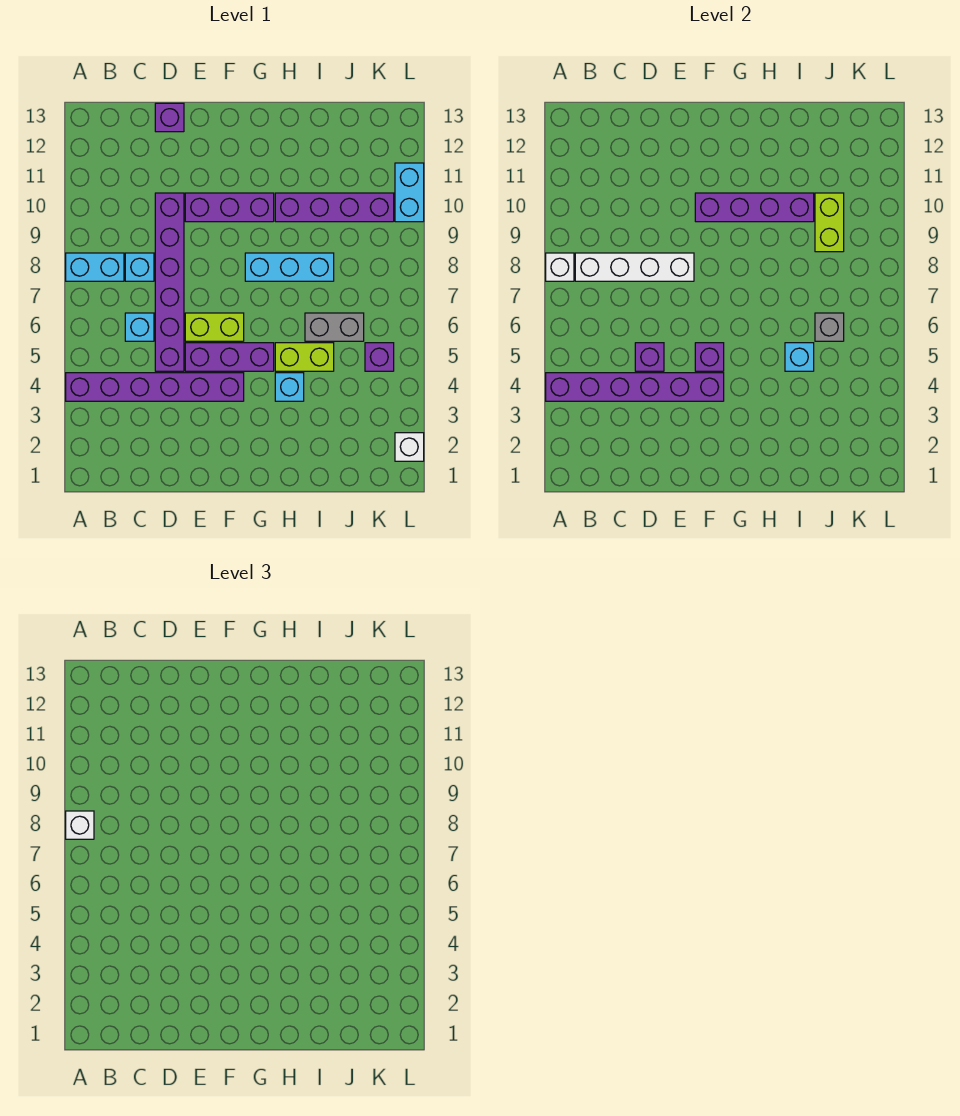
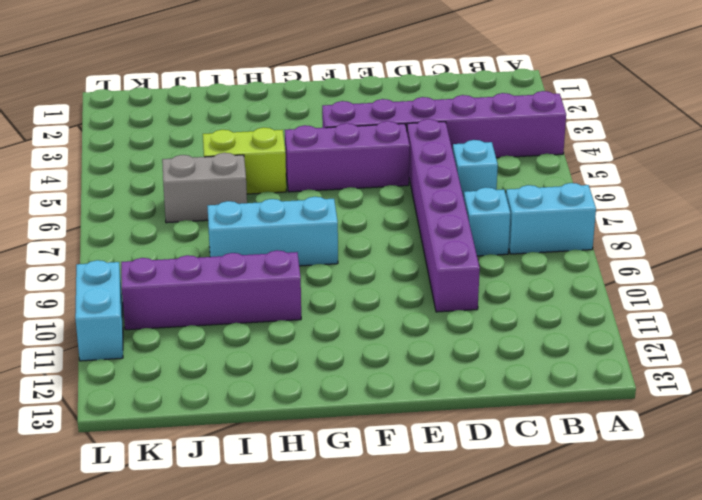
none -> purple 1x1 brick [155,103,184,132]
none -> lime 1x2 brick [185,313,244,341]
none -> purple 1x3 brick [185,193,274,222]

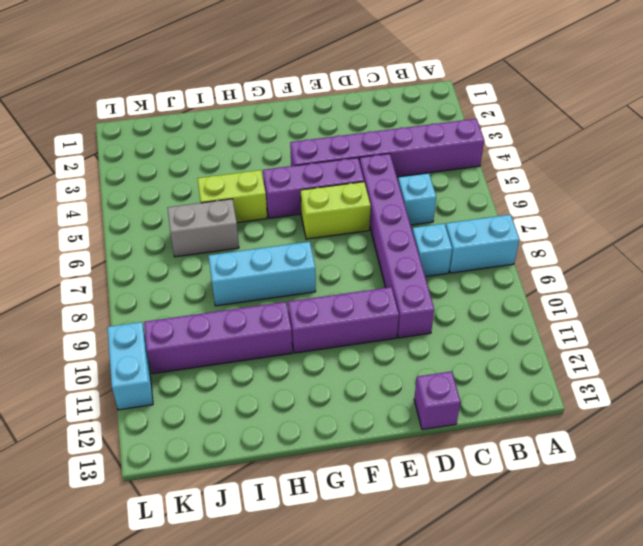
none -> cyan 1x1 brick [275,373,304,401]
none -> purple 1x1 brick [365,343,394,371]
none -> white 1x1 brick [395,433,424,461]

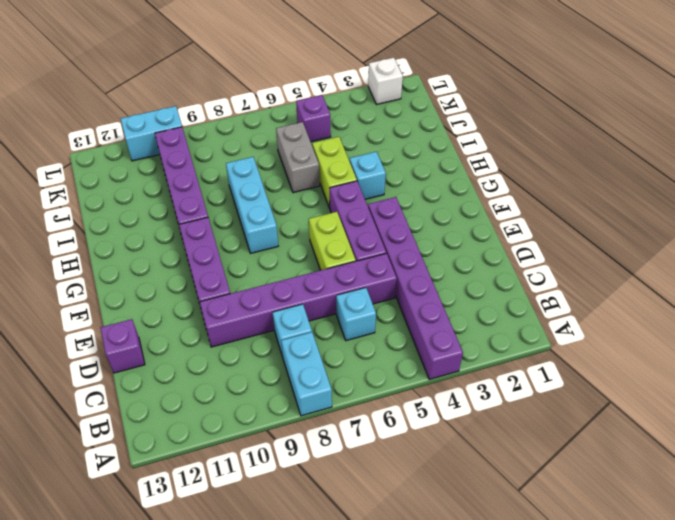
none -> purple 1x6 brick [546,373,724,401]
none -> white 1x1 brick [546,253,574,281]
none -> white 1x4 brick [575,253,694,281]

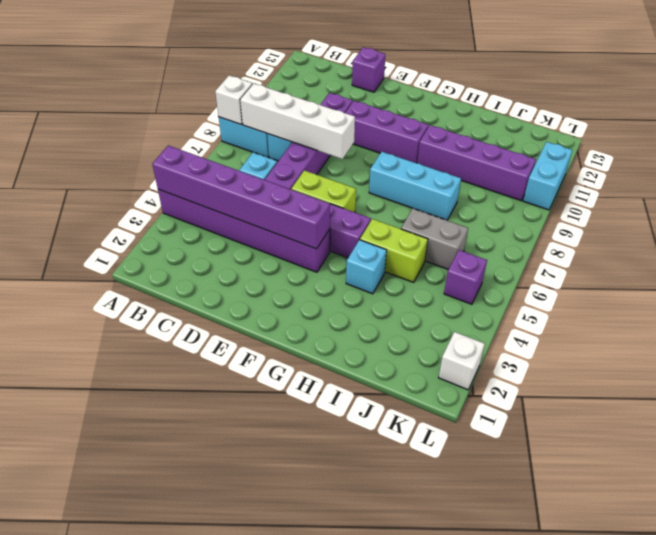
none -> purple 1x1 brick [635,343,664,371]
none -> purple 1x1 brick [695,343,724,371]
none -> purple 1x4 brick [695,193,814,222]

